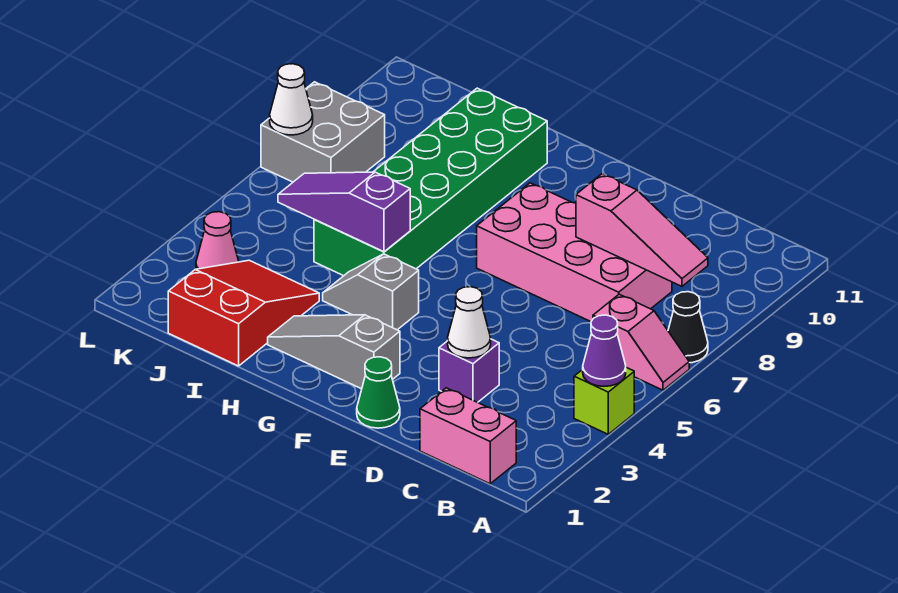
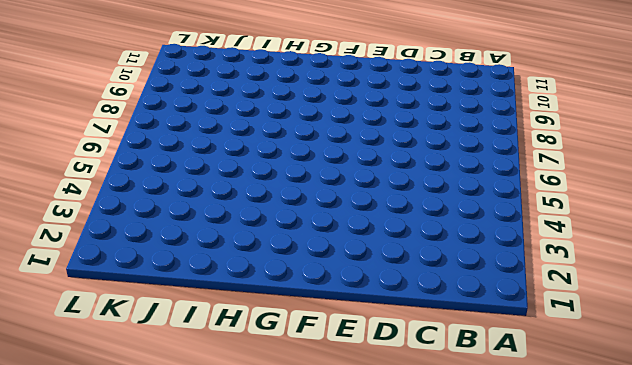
none -> lime 1x1 brick [574,368,634,434]
none -> pink 1x2 slope [593,294,689,390]
none -> black 1x1 cone [668,292,708,363]

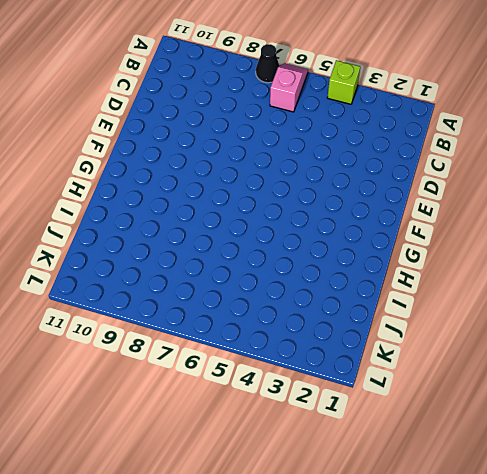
none -> pink 1x2 brick [420,388,516,484]
none -> pink 2x4 brick [477,183,672,322]
none -> purple 1x1 brick [439,339,499,402]

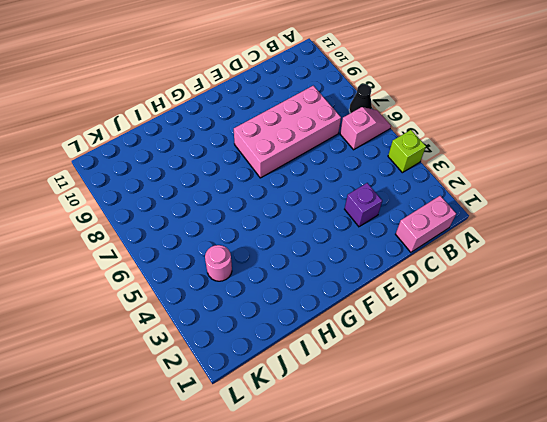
pink 1x1 round brick [205,245,232,281] -> none
none -> green 1x1 cone [357,357,400,428]
none -> grey 1x3 slope [268,315,400,389]
none -> grey 1x2 slope [323,254,419,330]

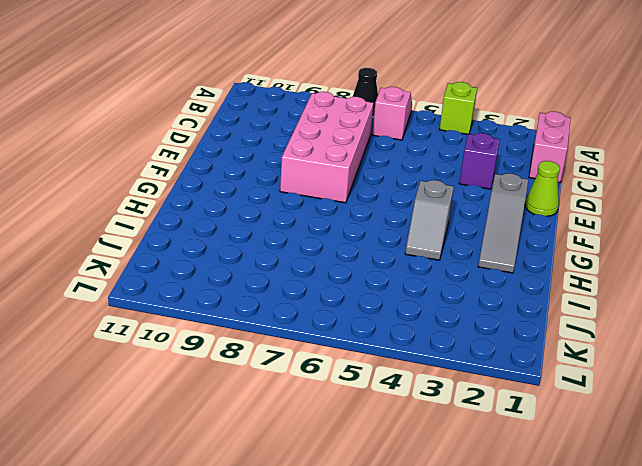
lime 1x1 cone [525,161,560,216] -> green 1x1 cone [357,357,400,428]
none -> green 2x6 brick [314,88,547,276]
none -> red 2x3 slope [168,260,319,366]
none -> pink 1x1 cone [196,212,239,269]

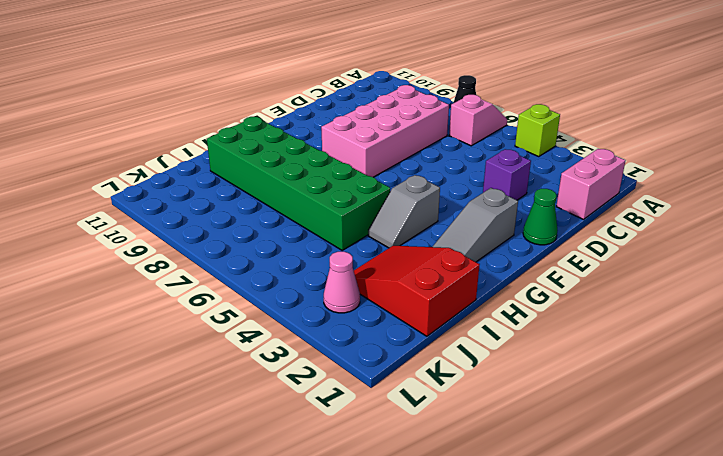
none -> grey 2x2 brick [261,82,385,182]
none -> purple 1x1 cone [583,315,626,386]
none -> pink 1x3 slope [576,174,708,286]

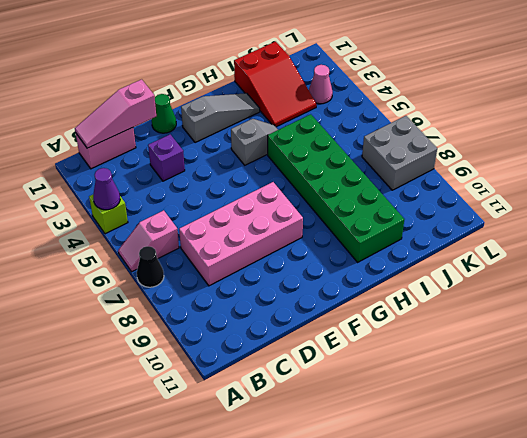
pink 1x3 slope [75,79,156,148] -> pink 1x3 slope moved to [576,174,708,286]
none -> white 1x1 cone [448,287,491,358]
none -> purple 1x3 slope [278,172,410,252]
none -> white 1x1 cone [270,64,313,135]

